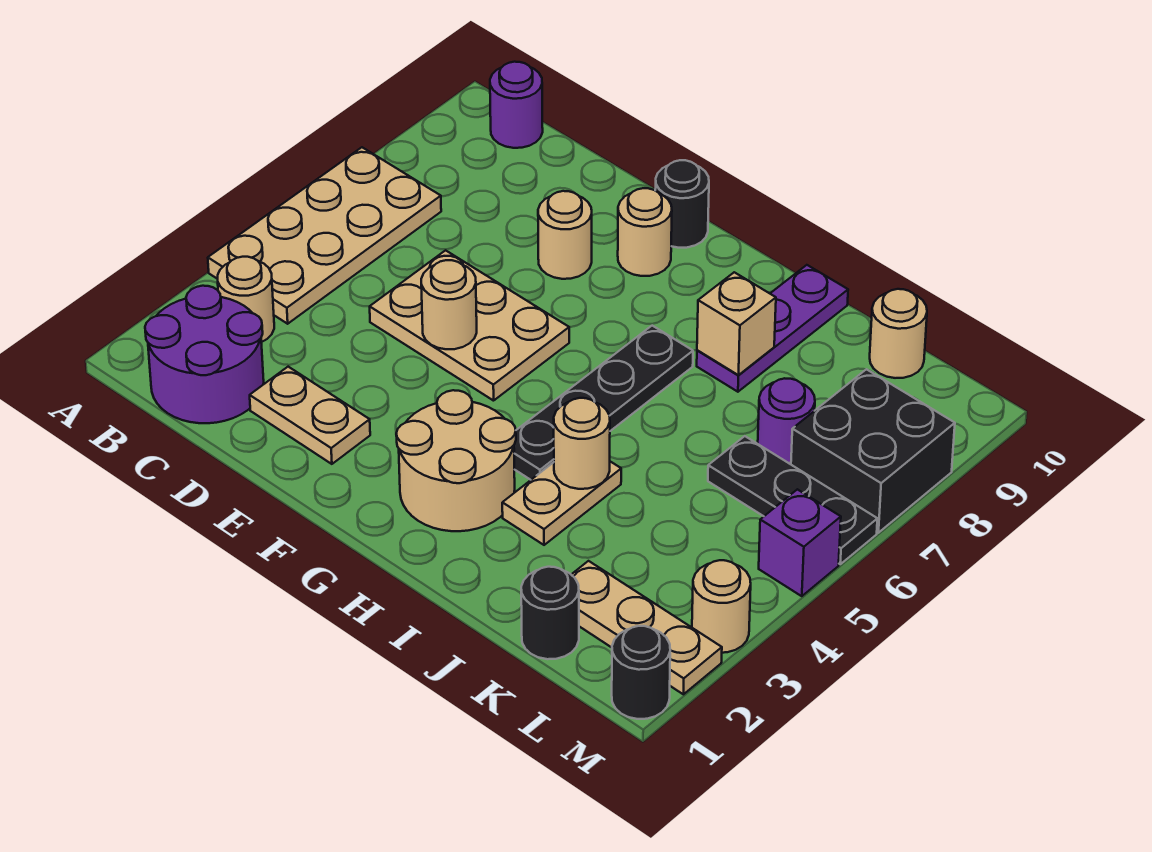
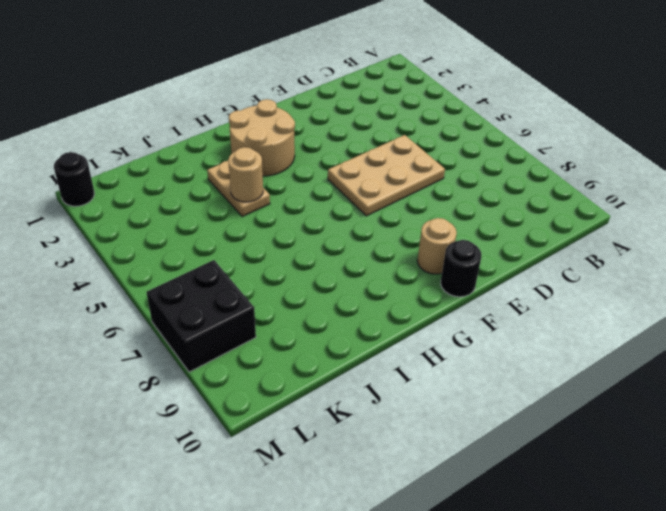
none -> tan 2x4 plate [208,147,441,324]
none -> purple 2x2 round brick [145,286,264,423]
none -> tan 1x1 round brick [218,257,274,342]

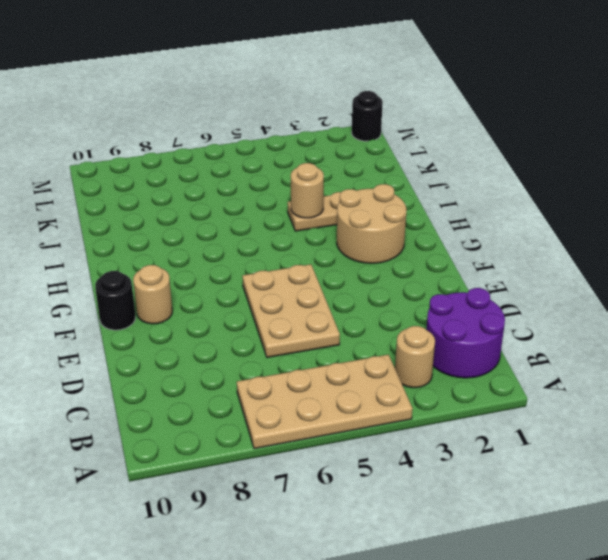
none -> purple 1x1 round brick [490,62,543,148]
none -> tan 1x2 plate [250,367,370,464]
none -> tan 1x1 round brick [538,191,592,279]

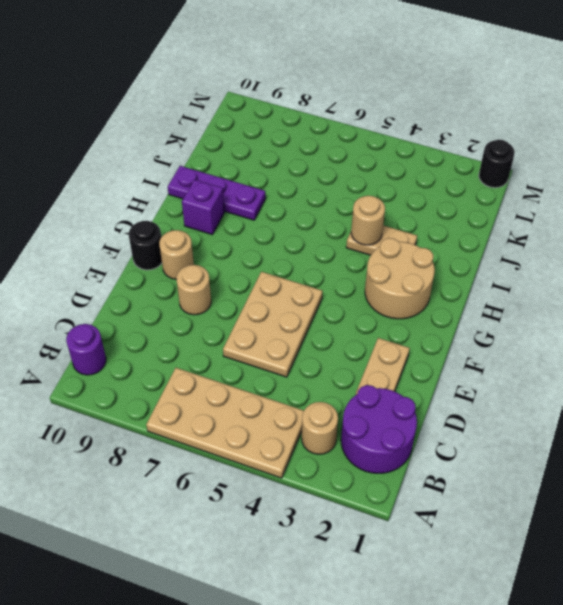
purple 1x1 brick [182,179,224,235] -> purple 1x1 brick moved to [759,489,841,596]
none -> black 1x4 plate [514,326,693,480]
none -> black 1x1 round brick [521,567,579,659]
none -> tan 1x3 plate [571,561,722,694]

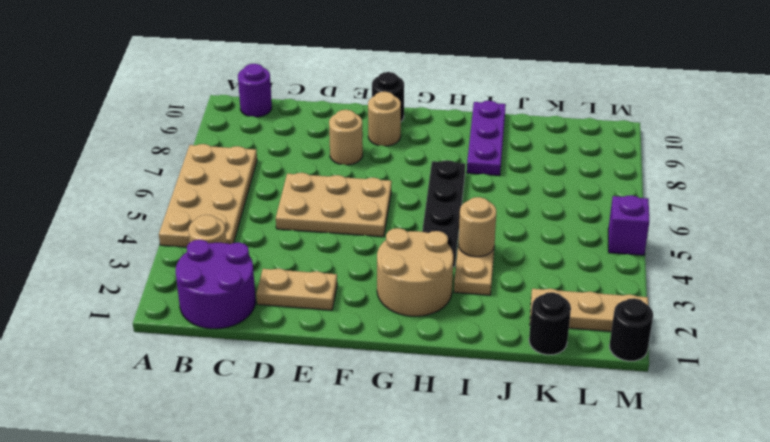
none -> black 1x3 plate [708,436,877,564]
none -> purple 1x1 round brick [758,378,815,464]
none -> tan 1x1 round brick [870,289,927,378]

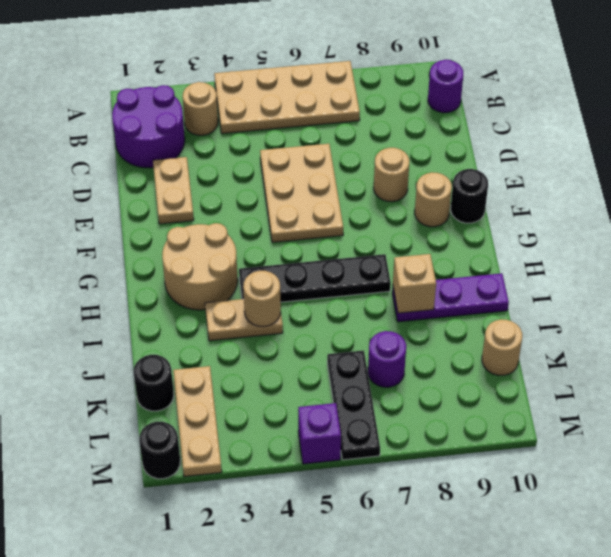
none -> black 2x2 brick [791,369,955,533]
none -> tan 1x1 round brick [692,560,751,653]
none -> tan 1x1 round brick [421,260,477,349]

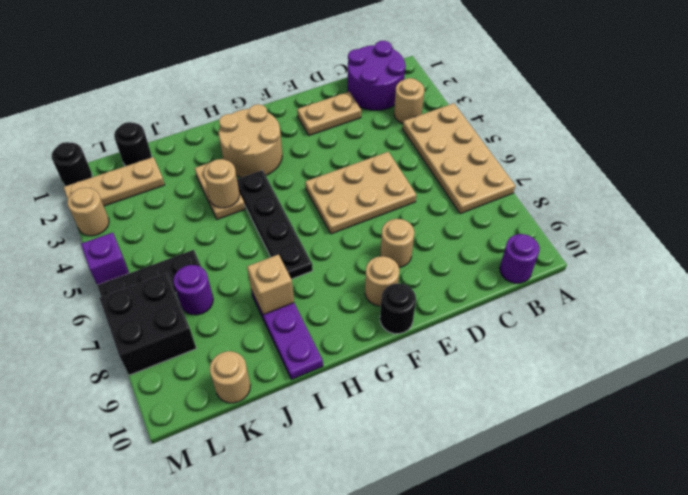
none -> tan 1x1 round brick [421,260,477,349]

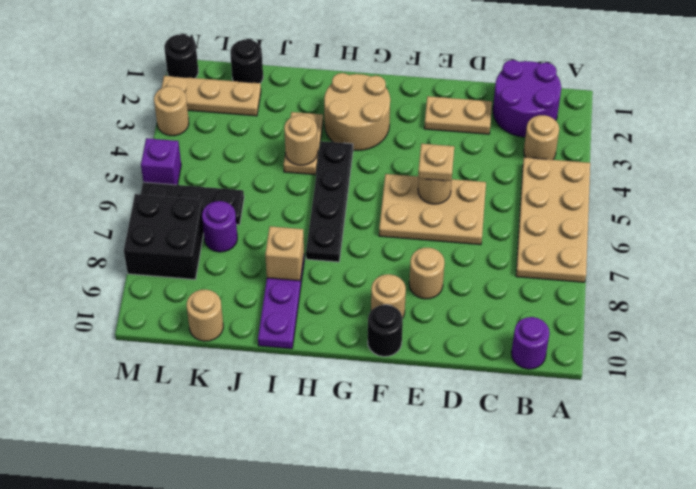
tan 1x1 plate [418,144,454,181] -> none

